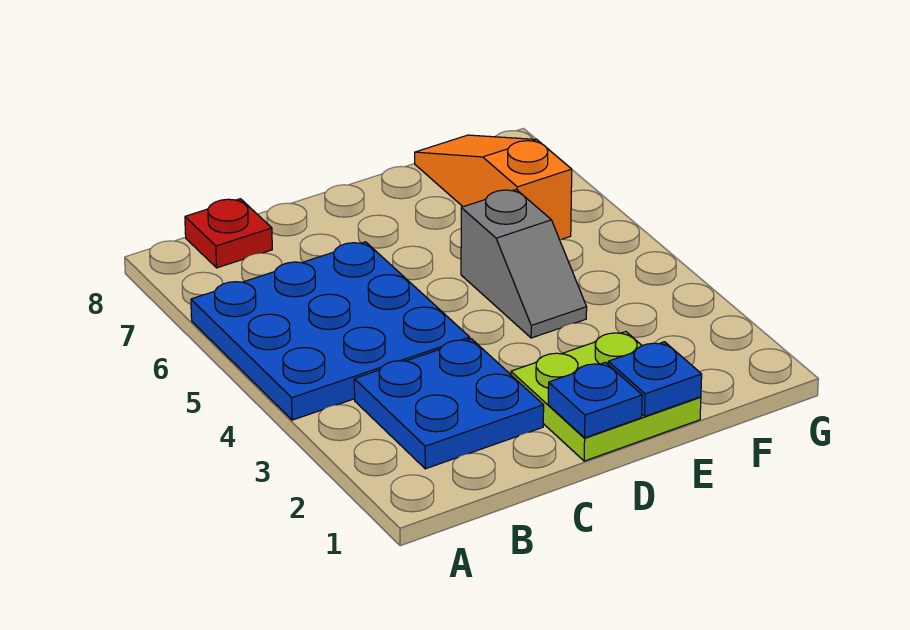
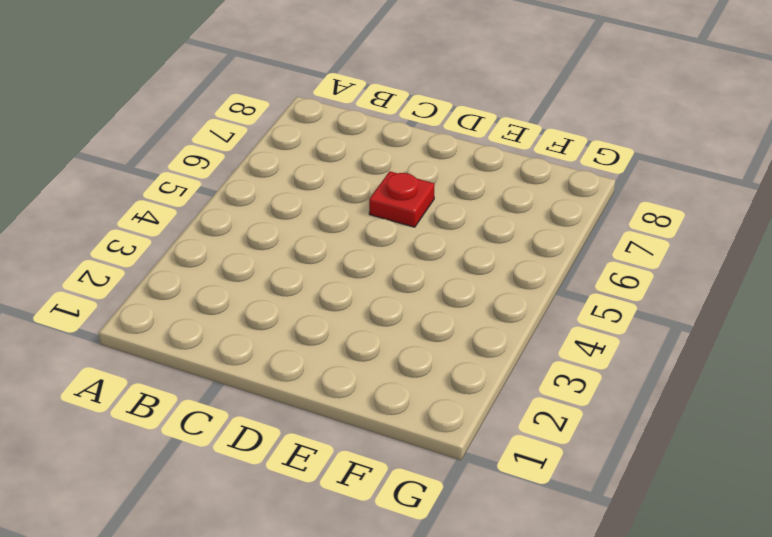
red 1x1 plate [369,171,435,227] -> red 1x1 plate moved to [185,199,272,268]
none -> blue 3x3 plate [191,242,470,420]
none -> blue 2x2 plate [354,339,544,469]

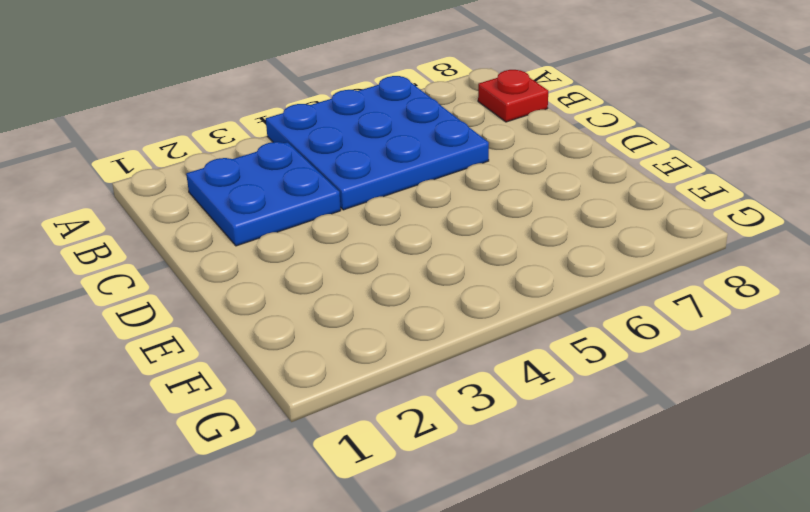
none -> lime 2x2 plate [511,332,701,461]
none -> grey 1x2 slope [461,190,587,338]

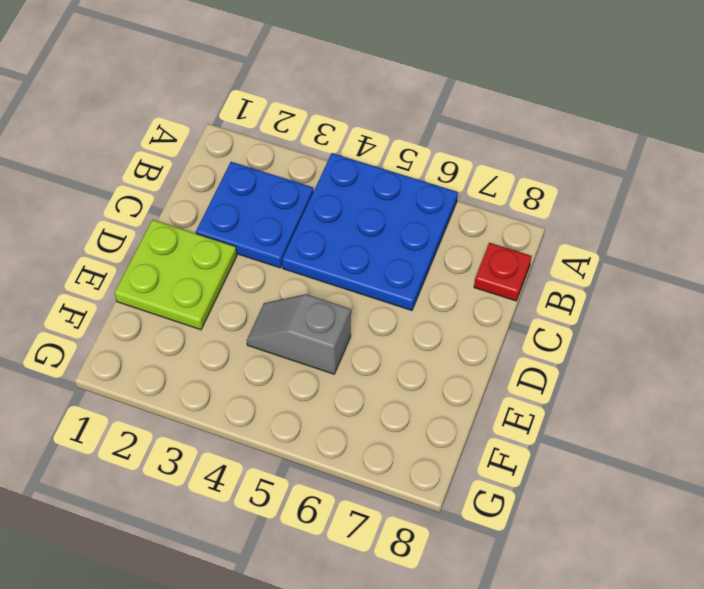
none -> orange 1x3 slope [415,135,572,240]
none -> blue 1x1 plate [548,362,642,438]

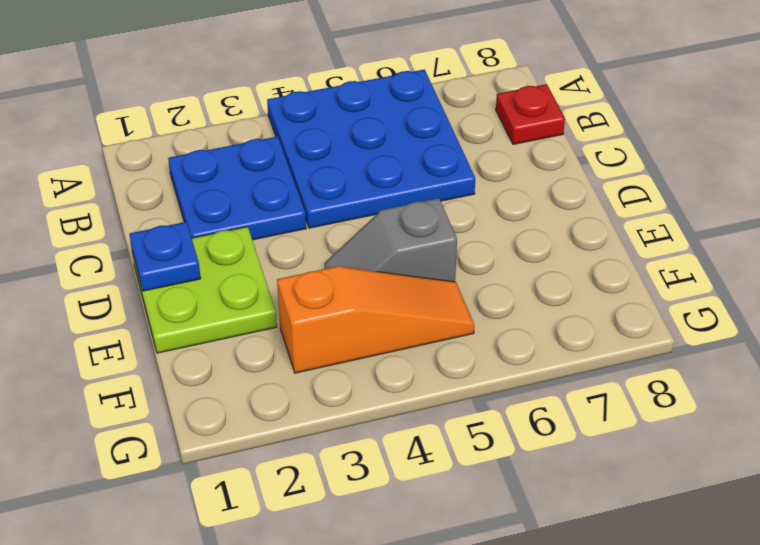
orange 1x3 slope [277,266,474,373] -> orange 1x3 slope moved to [415,135,572,240]
none -> blue 1x1 plate [608,342,702,416]

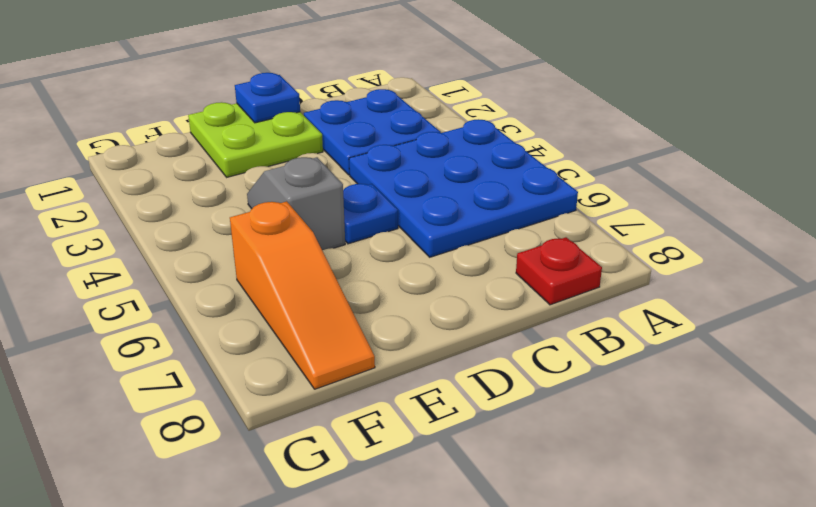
blue 1x1 plate [343,184,398,244] -> blue 1x1 plate moved to [608,342,702,416]

